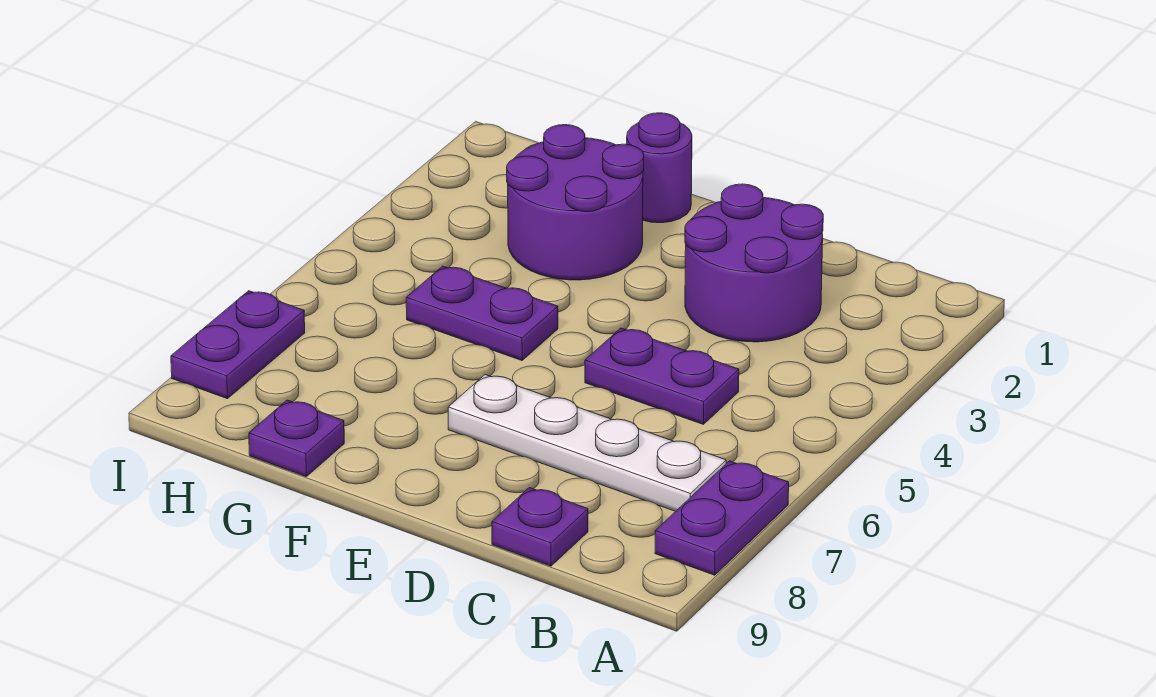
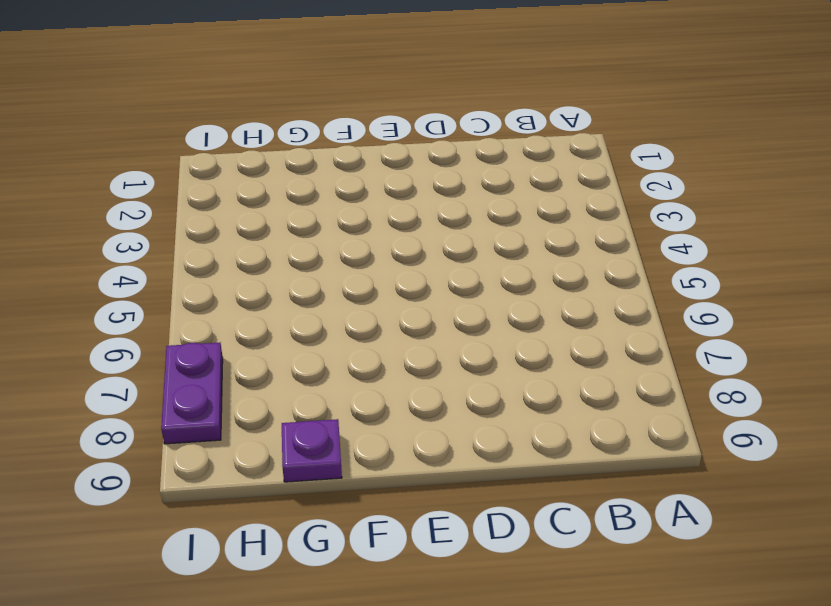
none -> purple 1x2 plate [655,461,789,575]
none -> white 1x4 plate [448,375,726,511]

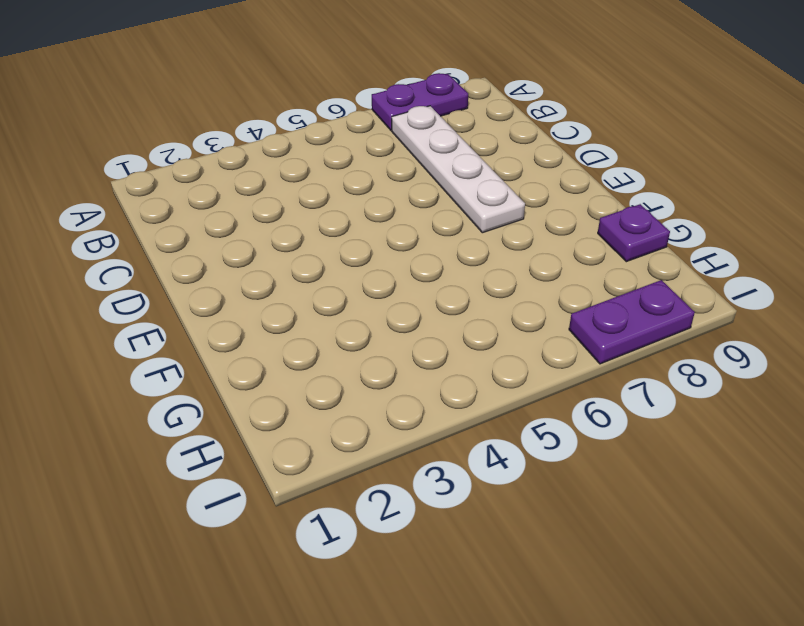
none -> purple 2x2 round brick [685,184,823,342]
none -> purple 1x2 plate [585,328,739,424]

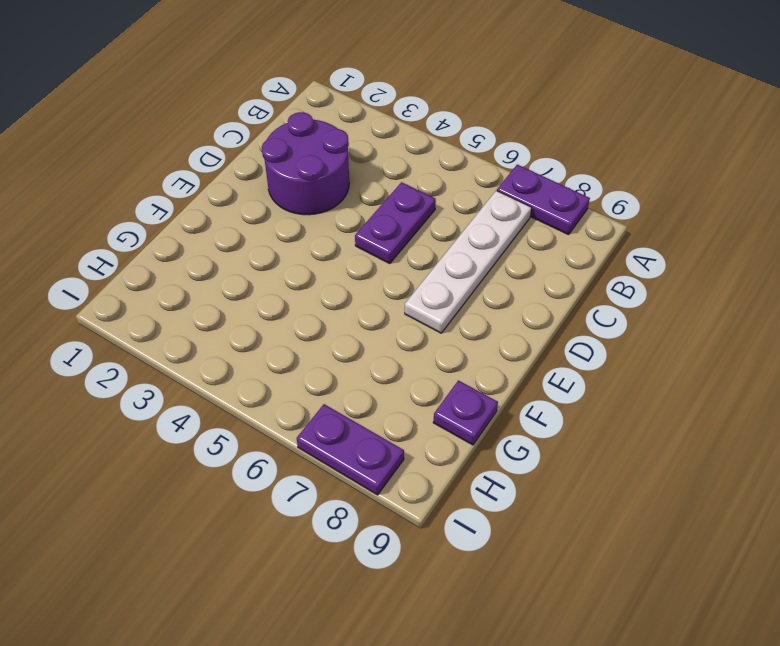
none -> purple 1x1 plate [492,488,588,566]
none -> purple 1x1 round brick [627,113,692,223]

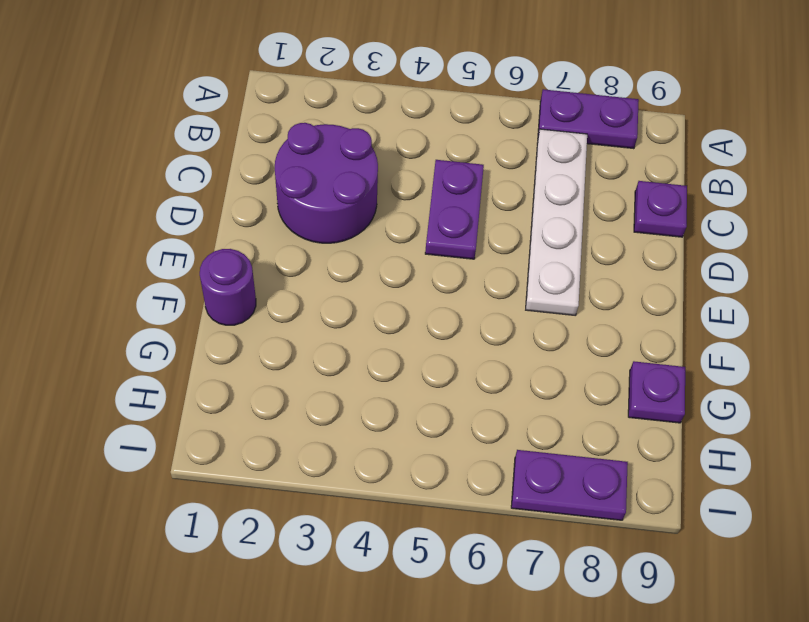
none -> purple 2x2 round brick [507,125,644,280]
none -> purple 1x2 plate [406,266,558,360]

